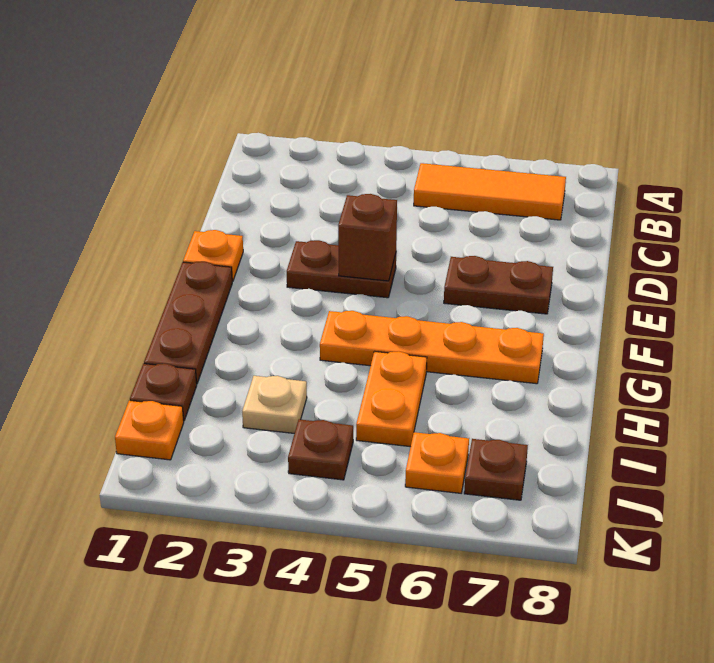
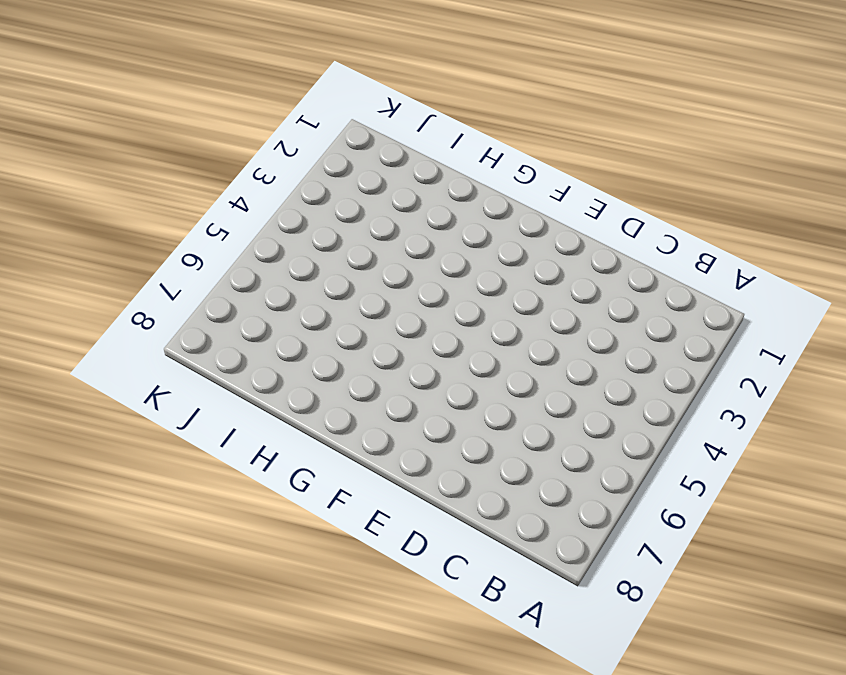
none -> orange 1x3 tile [414,163,566,220]
none -> orange 1x1 plate [183,230,243,282]
none -> brown 1x2 plate [287,240,396,298]

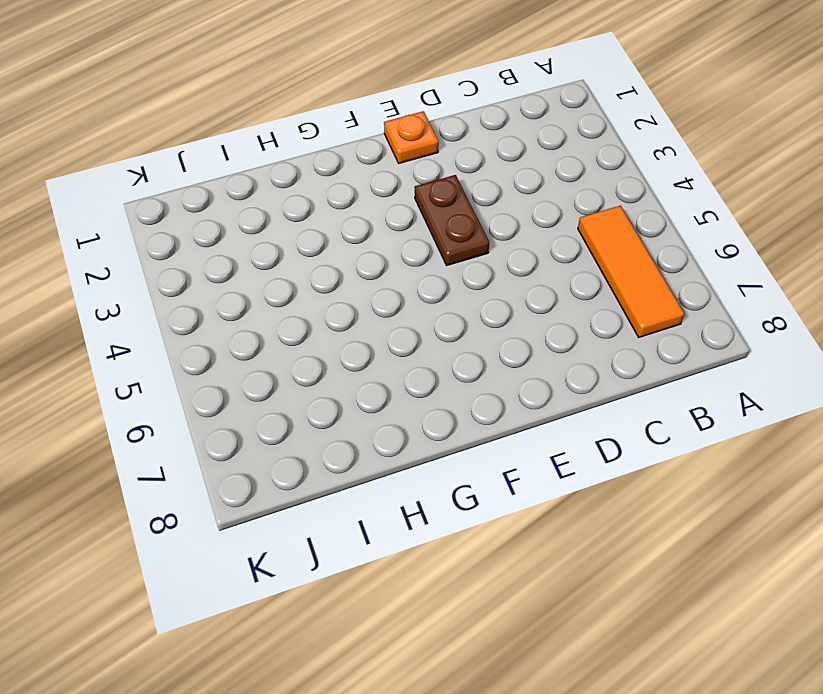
none -> brown 1x2 plate [444,256,553,314]
none -> brown 1x3 plate [144,261,232,383]
none -> orange 1x4 plate [320,311,544,384]

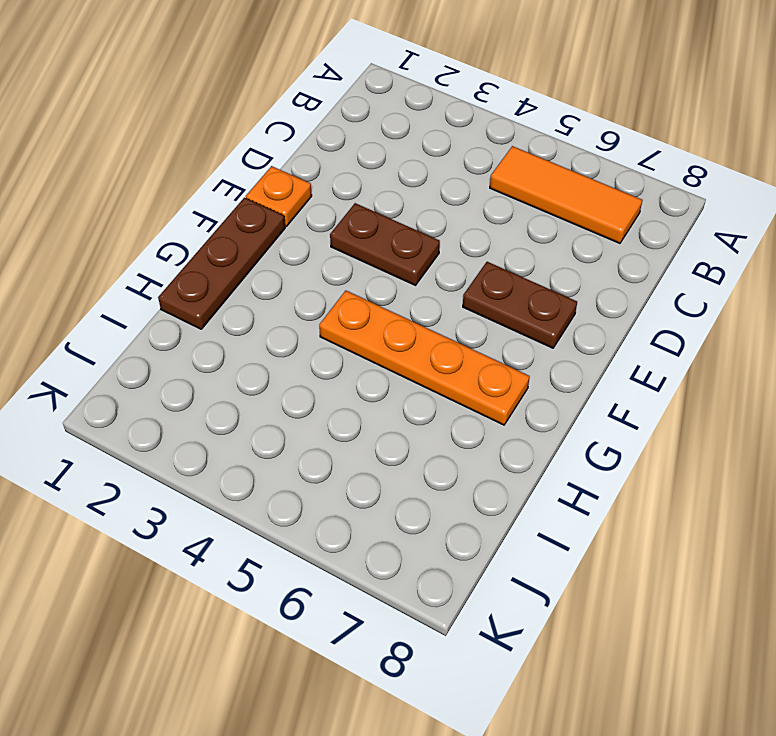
none -> orange 1x2 plate [356,351,427,447]
none -> brown 1x1 plate [130,364,197,420]
none -> tan 1x1 plate [242,376,307,433]

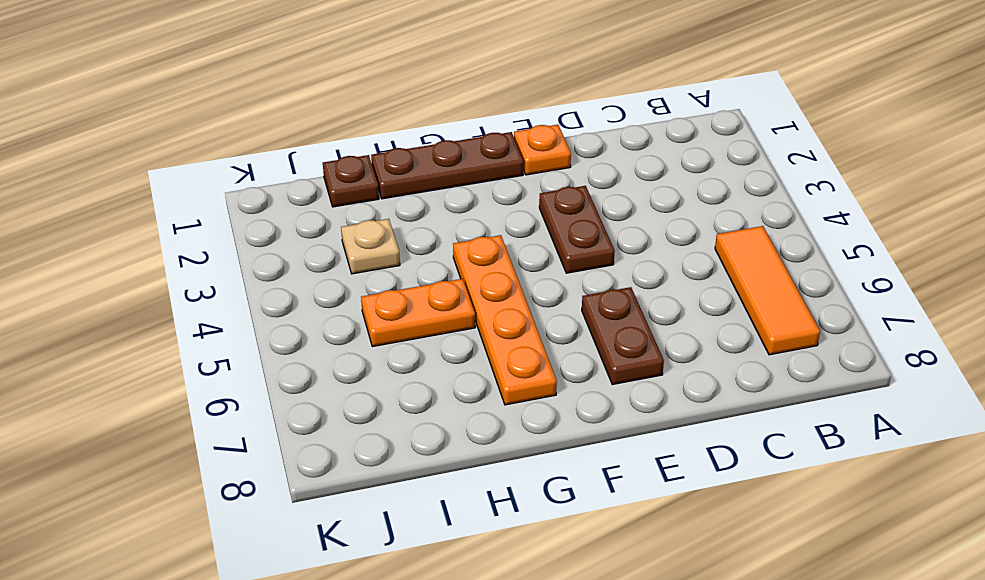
none -> orange 1x1 plate [115,400,184,460]
none -> brown 1x1 plate [288,419,353,480]
none -> orange 1x1 plate [405,432,469,493]

